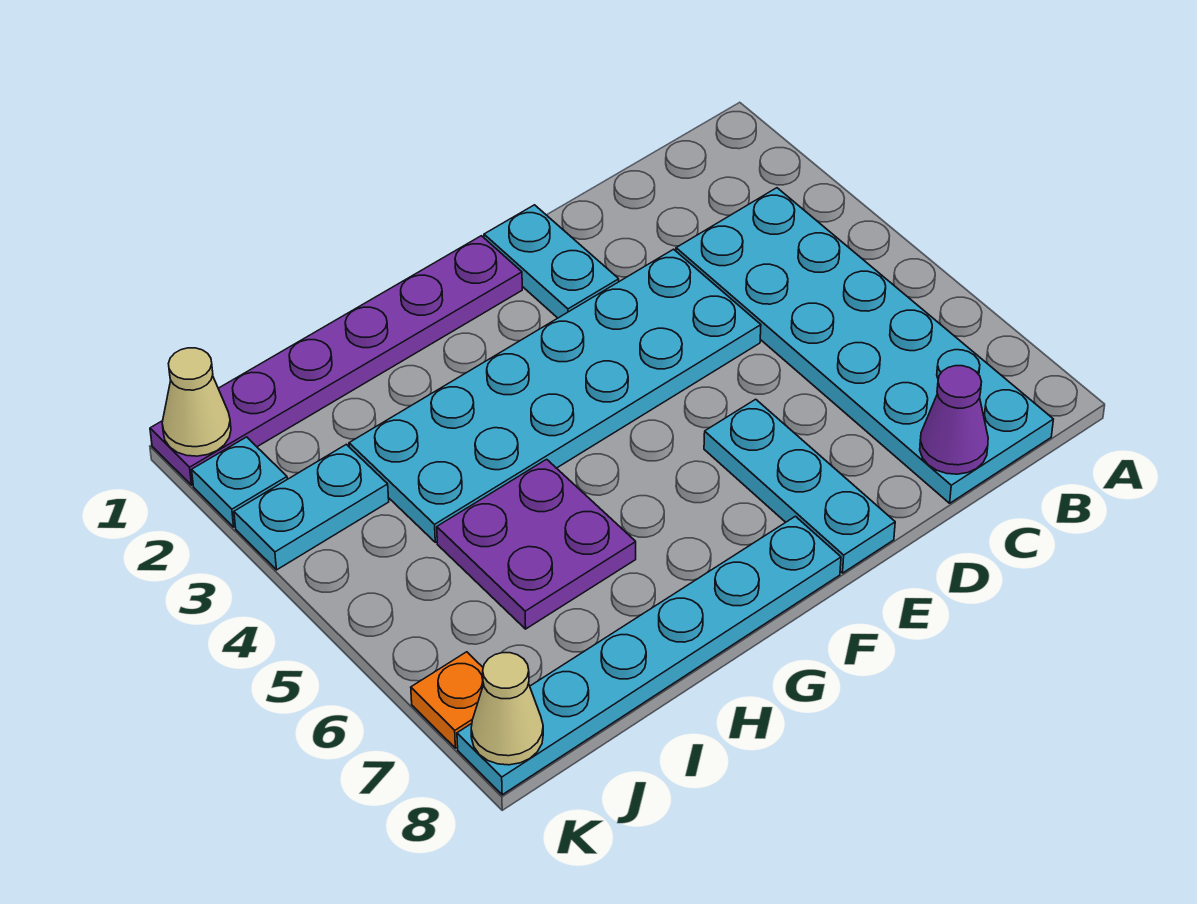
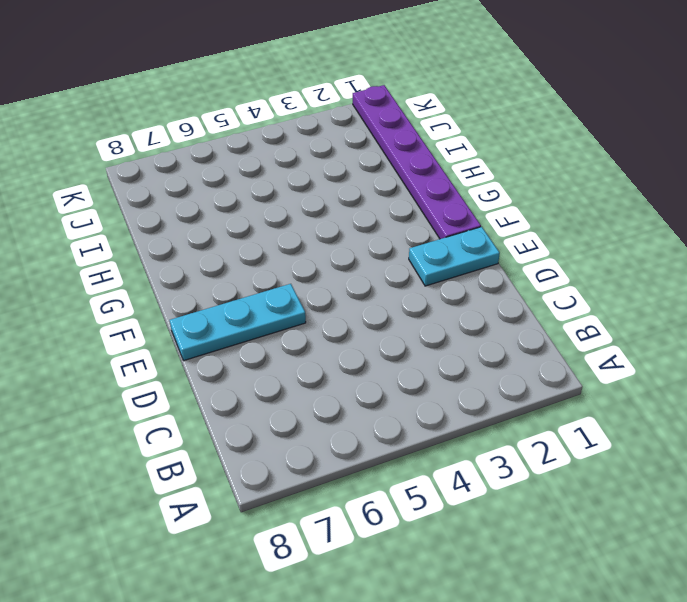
none -> cyan 2x6 plate [676,188,1053,503]
none -> cyan 2x6 plate [349,249,761,542]
none -> cyan 1x6 plate [457,516,841,795]

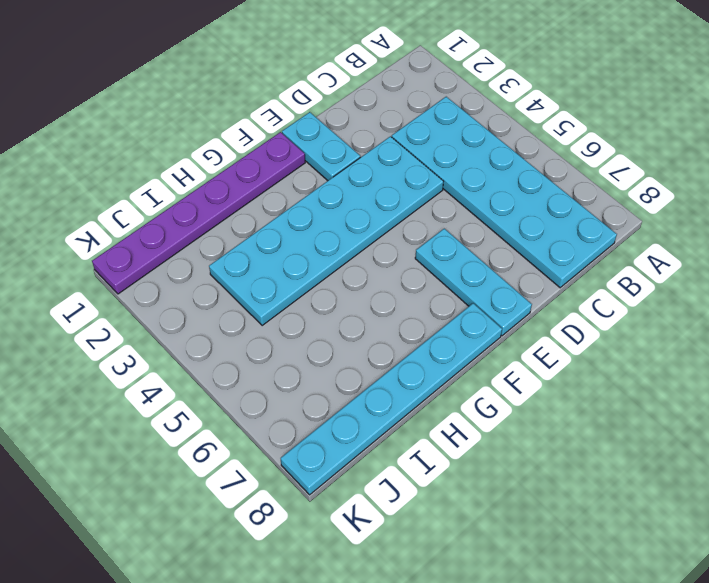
none -> purple 2x2 plate [437,459,636,629]
none -> cyan 1x2 plate [234,444,389,570]
none -> cyan 1x1 plate [192,437,287,527]

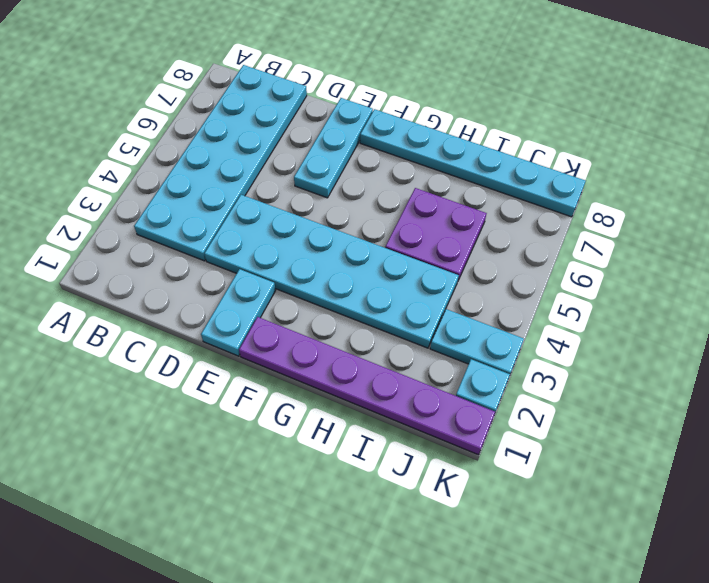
none -> orange 1x1 plate [411,652,484,748]
none -> purple 1x1 cone [920,366,988,474]
none -> tan 1x1 cone [162,348,231,456]

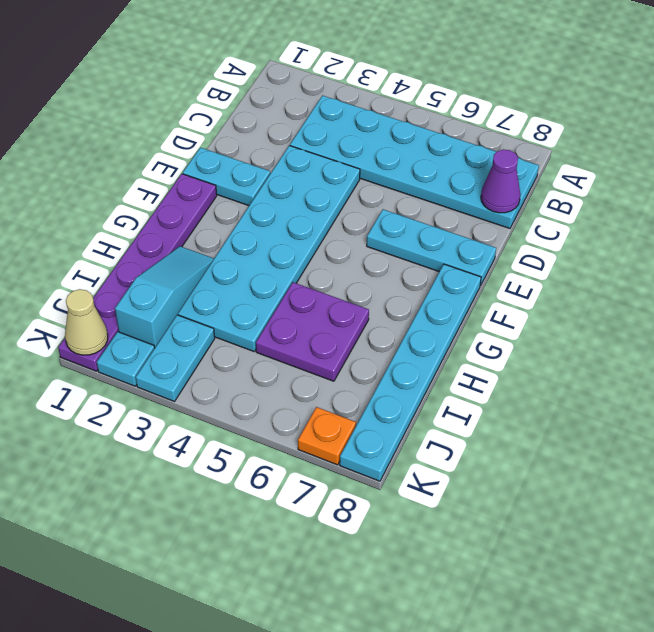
cyan 1x3 slope [115,246,214,347] -> none
none -> tan 1x1 cone [471,653,543,765]

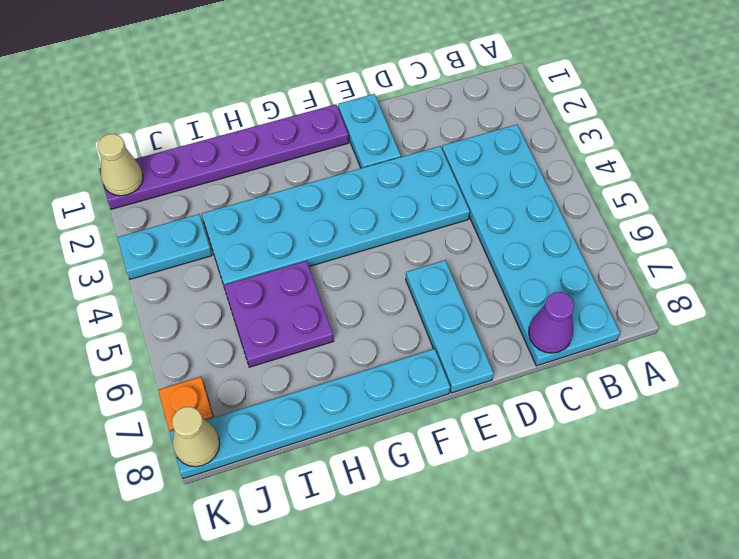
none -> cyan 1x1 plate [192,437,287,527]

